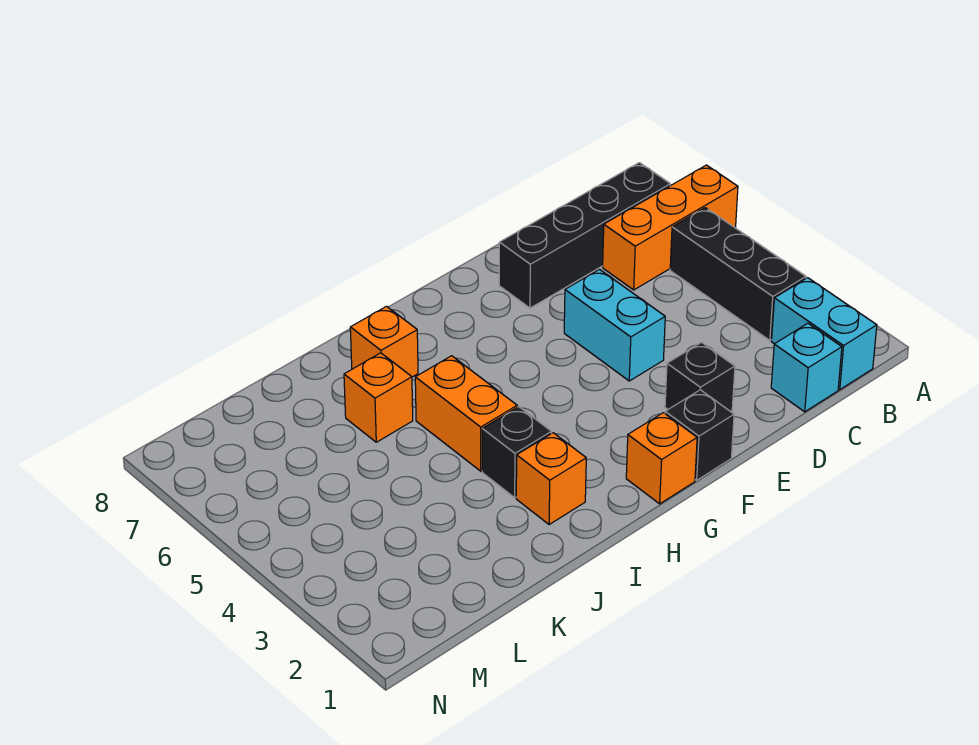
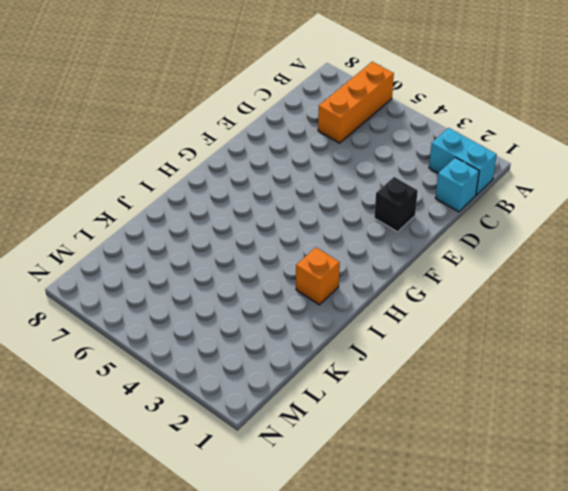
none -> black 1x3 brick [670,208,806,340]
none -> black 1x4 brick [499,163,670,308]
none -> cyan 1x2 brick [564,269,665,381]

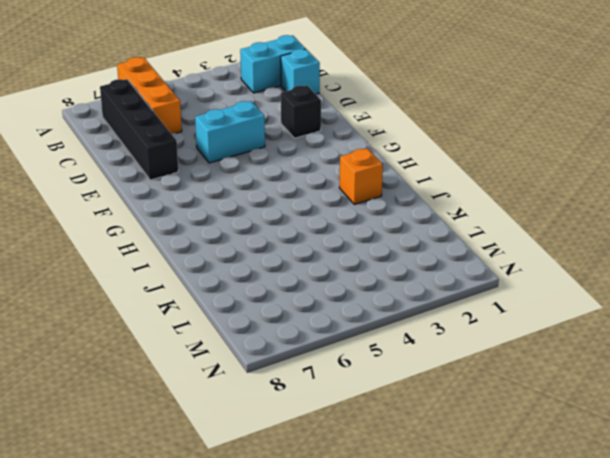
none -> black 1x3 brick [670,208,806,340]
none -> black 1x1 brick [665,390,734,480]
none -> orange 1x1 brick [626,413,697,504]

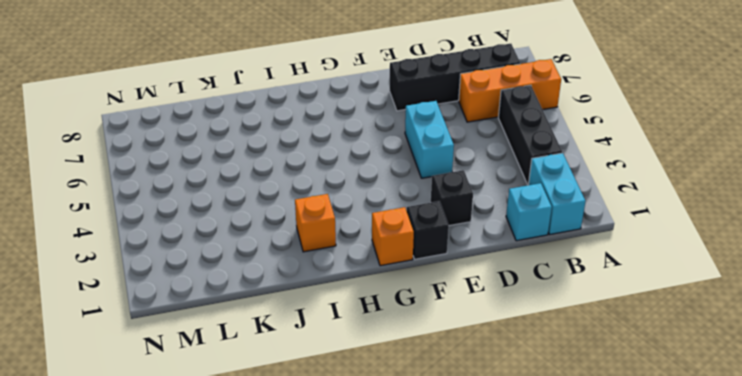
none -> black 1x1 brick [482,407,552,498]
none -> orange 1x2 brick [415,356,517,471]
none -> orange 1x1 brick [350,306,418,377]

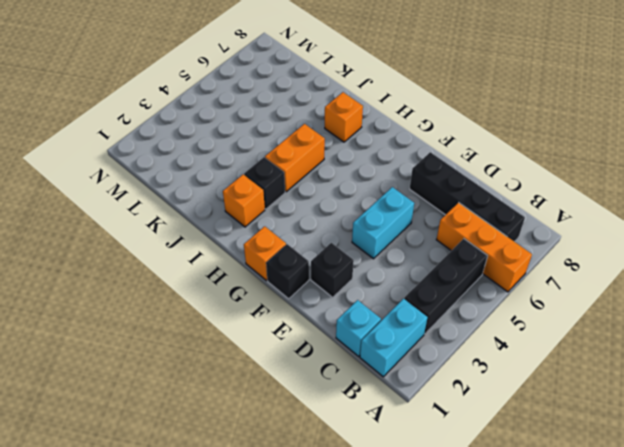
none -> orange 1x1 brick [344,353,413,442]

